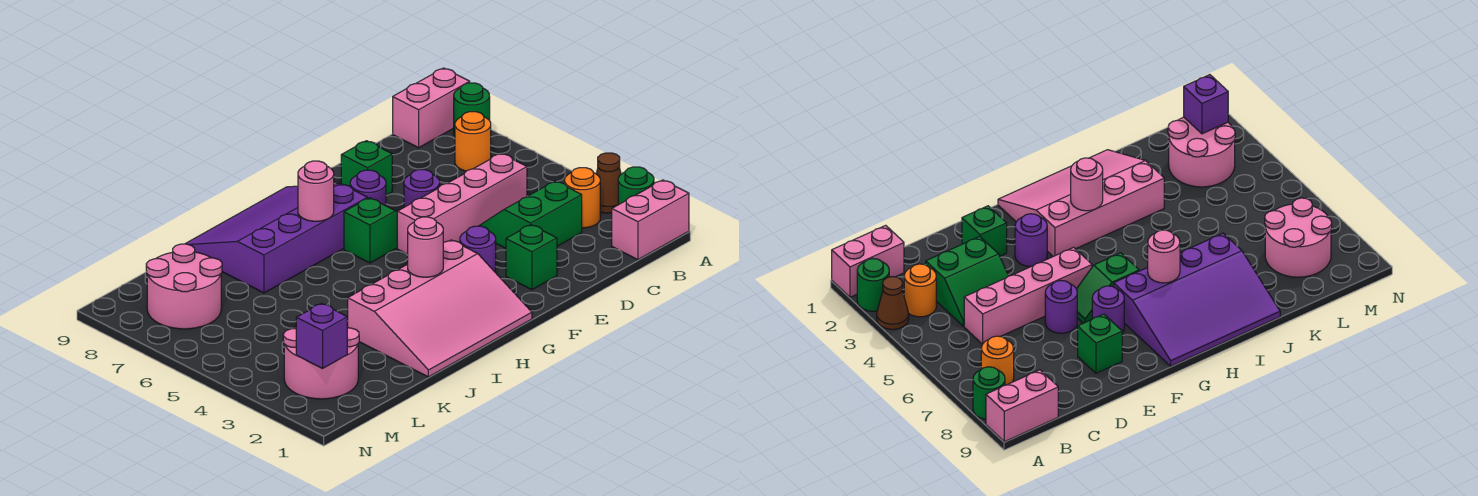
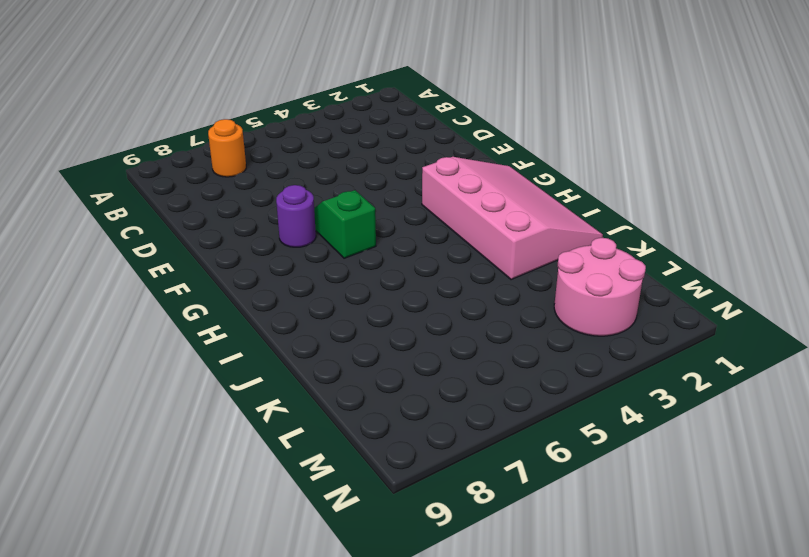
none -> pink 1x2 brick [612,180,689,260]
none -> green 1x1 round brick [618,167,654,205]
none -> brown 1x1 cone [596,153,621,213]

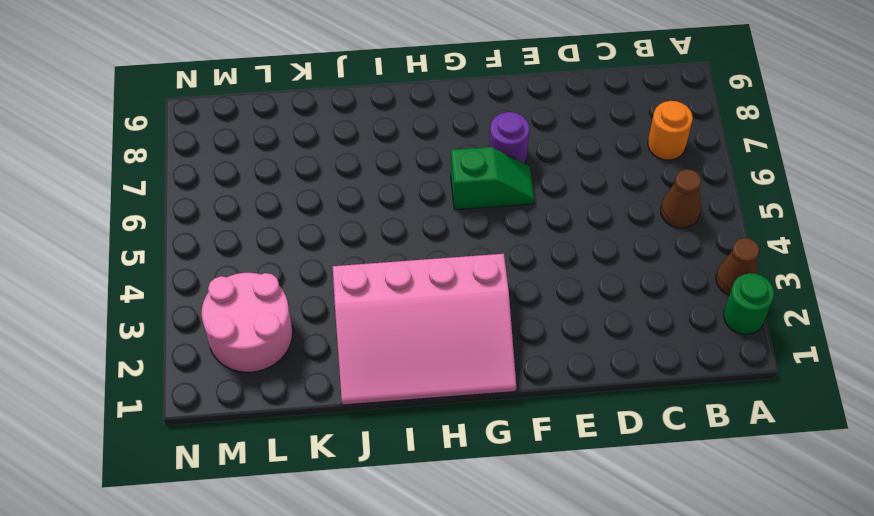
brown 1x1 cone [661,169,701,228] -> none
none -> pink 1x2 brick [612,180,689,260]
none -> green 1x1 round brick [454,83,490,136]
none -> pink 1x2 brick [393,68,470,148]

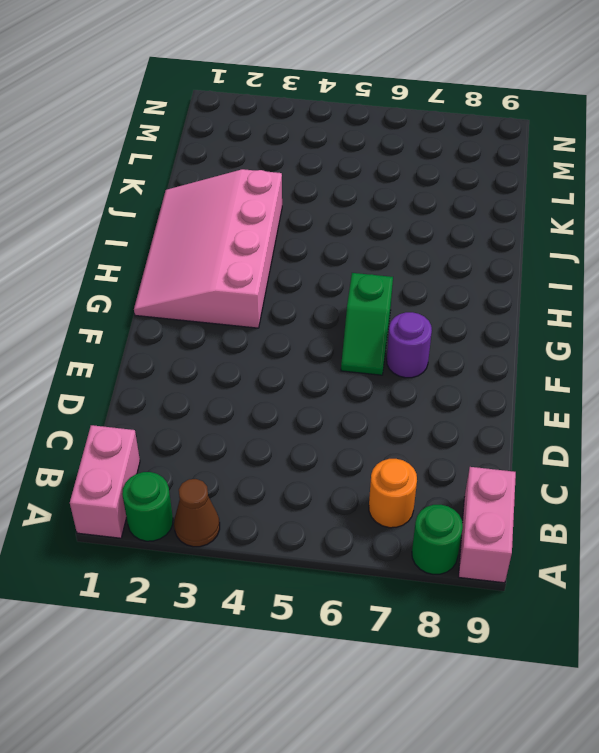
none -> orange 1x1 round brick [565,168,600,228]
none -> green 2x2 slope [479,181,582,248]
none -> pink 1x4 brick [397,153,527,254]

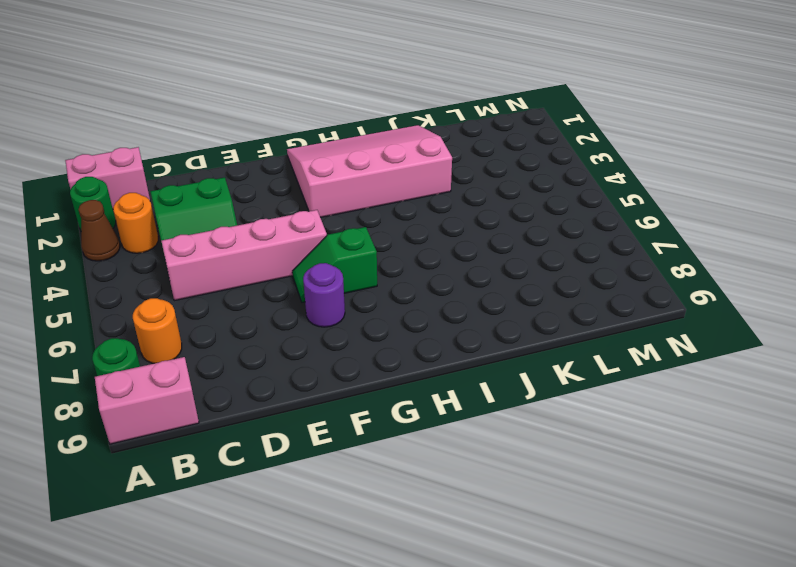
none -> green 1x1 brick [506,225,557,290]
none -> purple 1x1 round brick [404,170,440,207]
none -> green 1x1 brick [341,141,392,195]

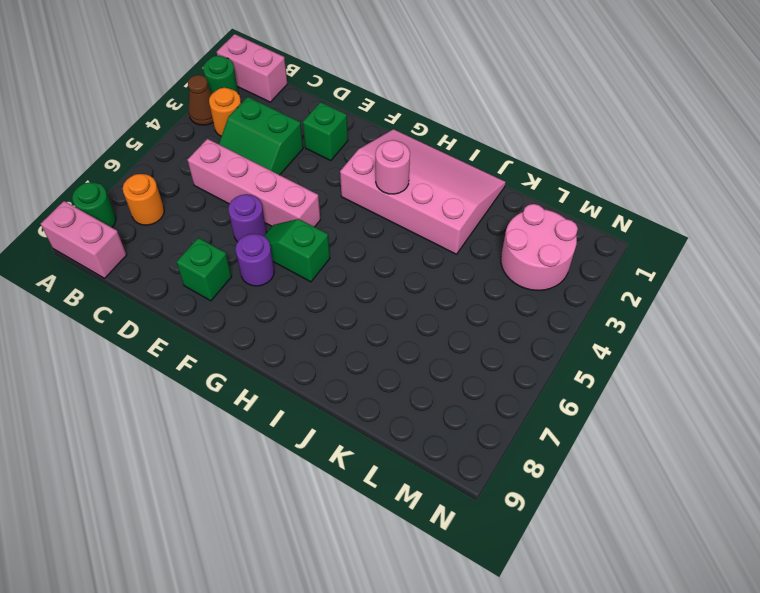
none -> purple 1x1 round brick [460,226,496,273]
none -> purple 3x4 slope [185,184,367,293]
none -> pink 2x2 round brick [146,244,222,329]

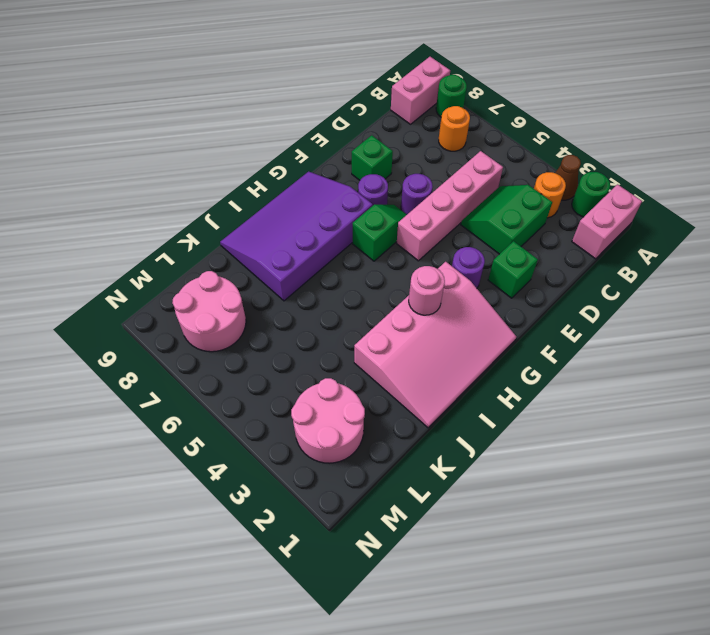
none -> pink 1x1 round brick [298,161,334,221]
none -> purple 1x1 brick [296,303,347,369]

